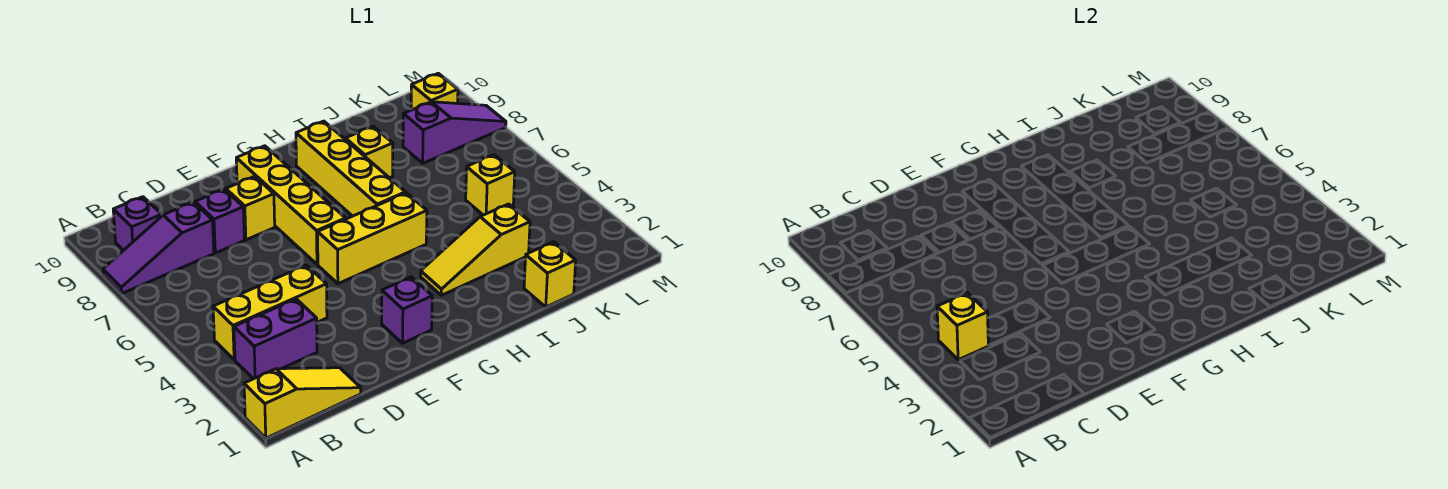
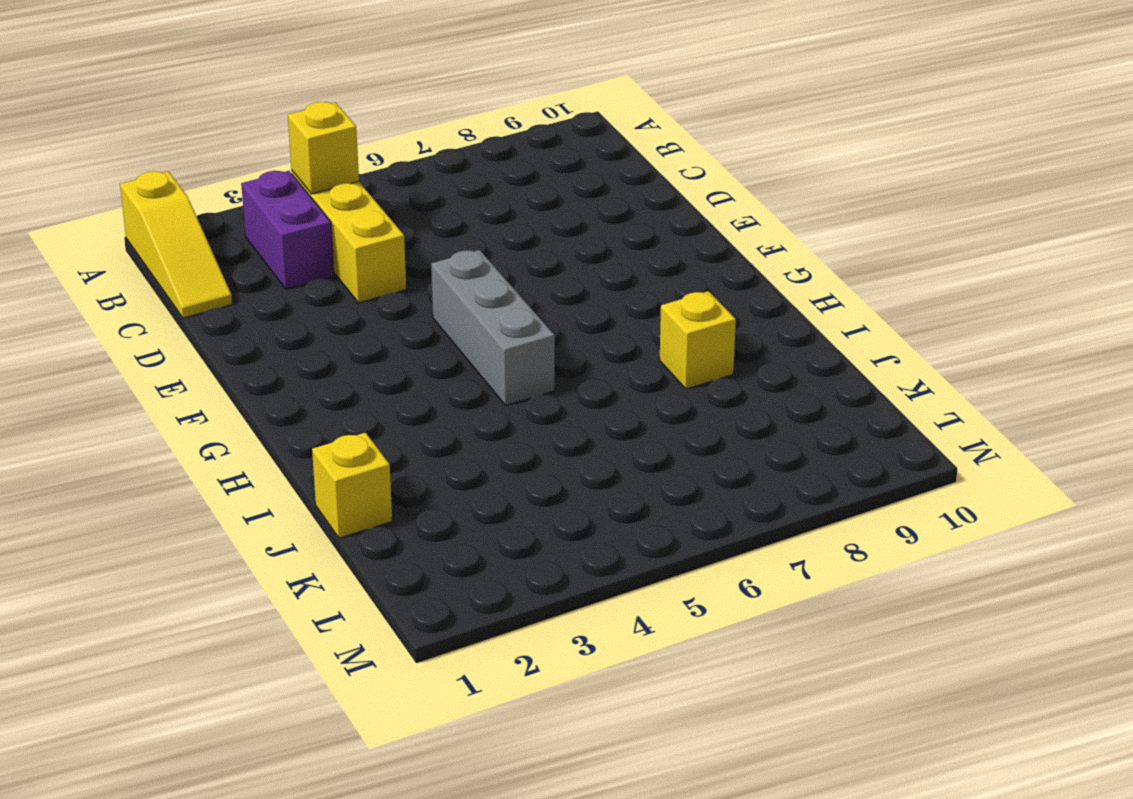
grey 1x3 brick [431,250,555,406] -> yellow 1x3 brick [318,193,427,284]
none -> purple 1x3 slope [103,202,214,293]
none -> purple 1x1 brick [113,197,162,250]
none -> purple 1x1 brick [195,189,244,253]

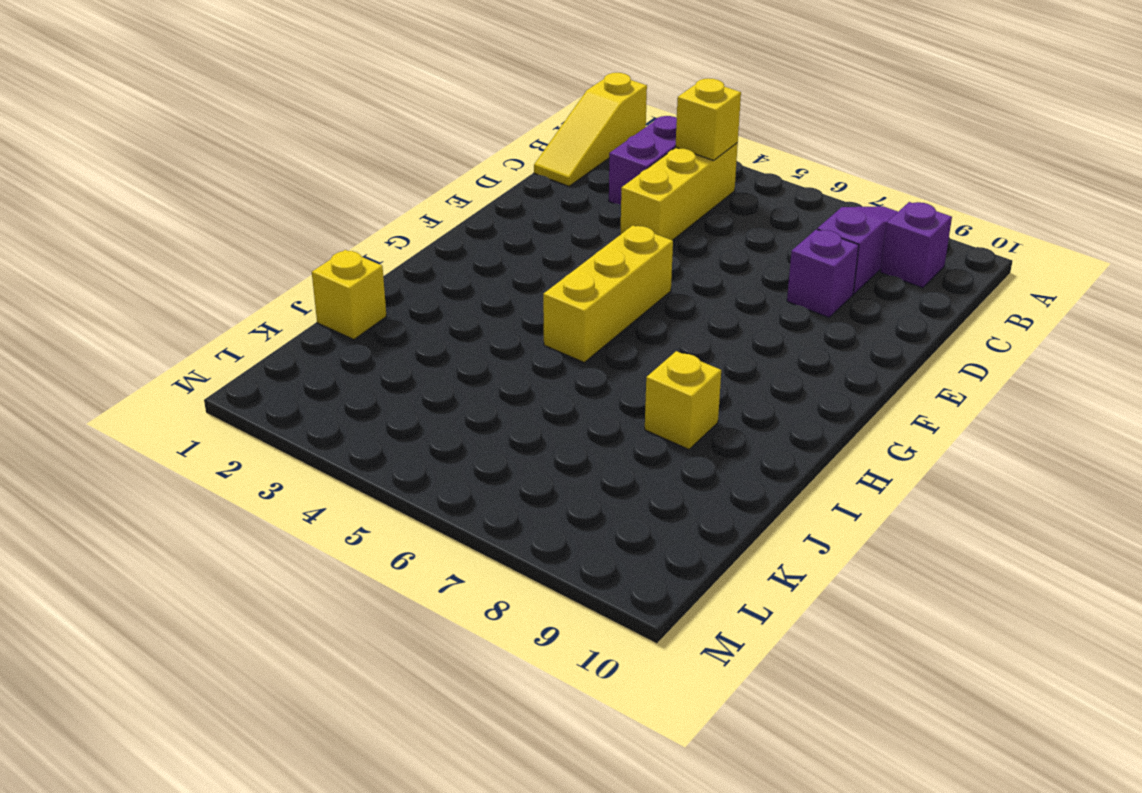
none -> yellow 1x1 brick [226,176,275,240]
none -> purple 1x1 brick [382,277,432,343]
none -> yellow 1x4 brick [236,146,346,264]

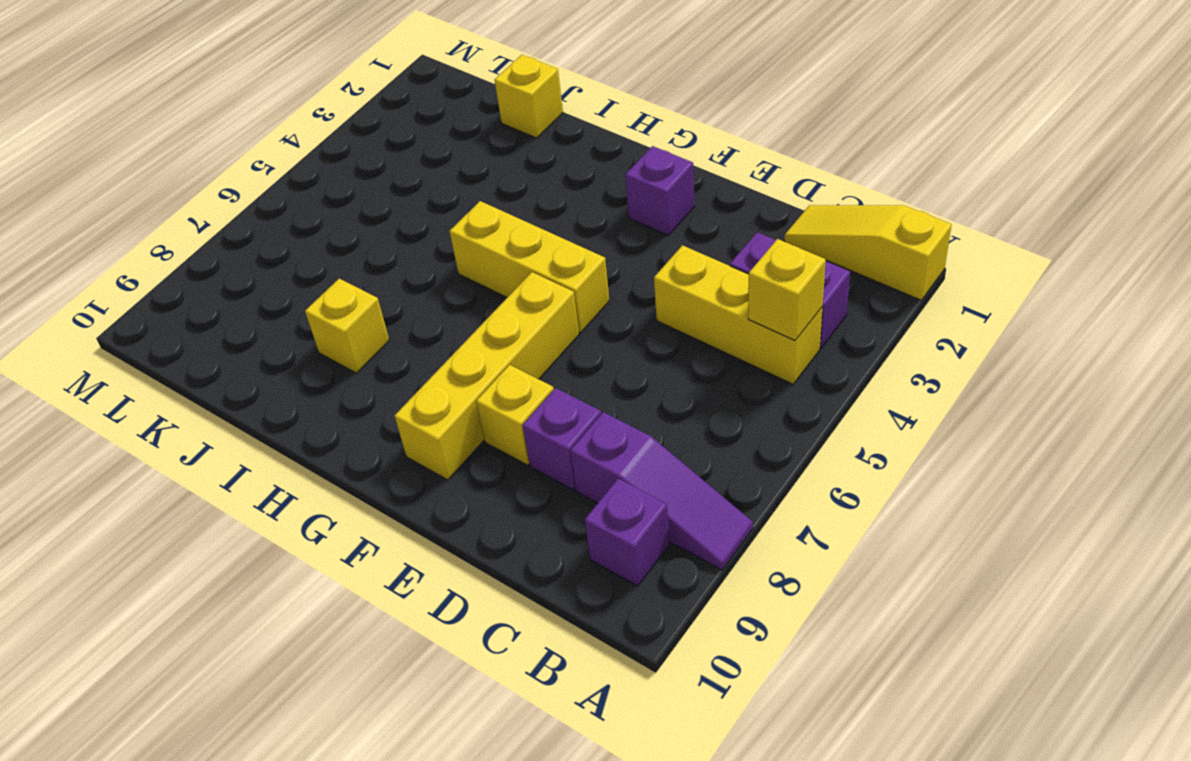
none -> yellow 1x3 slope [421,204,530,295]
none -> yellow 1x4 brick [296,121,405,216]
none -> yellow 1x1 brick [466,155,515,215]

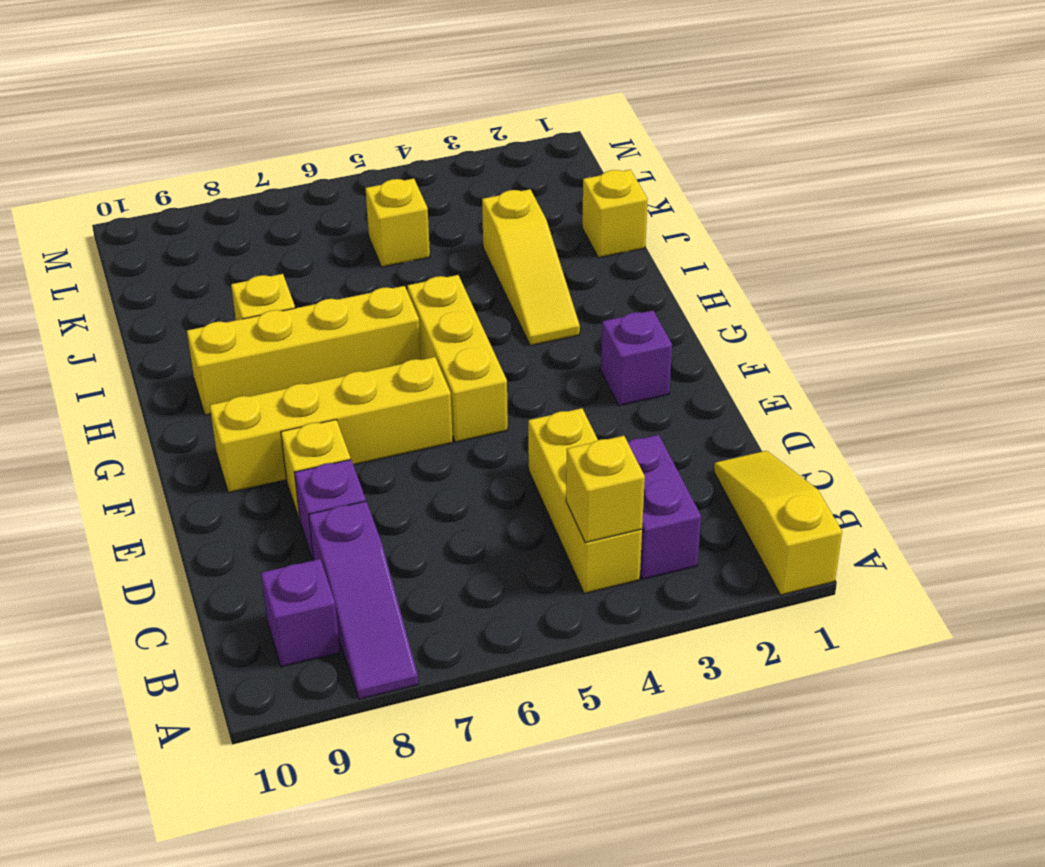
none -> purple 1x3 slope [403,102,506,163]
none -> yellow 1x1 brick [411,73,458,110]

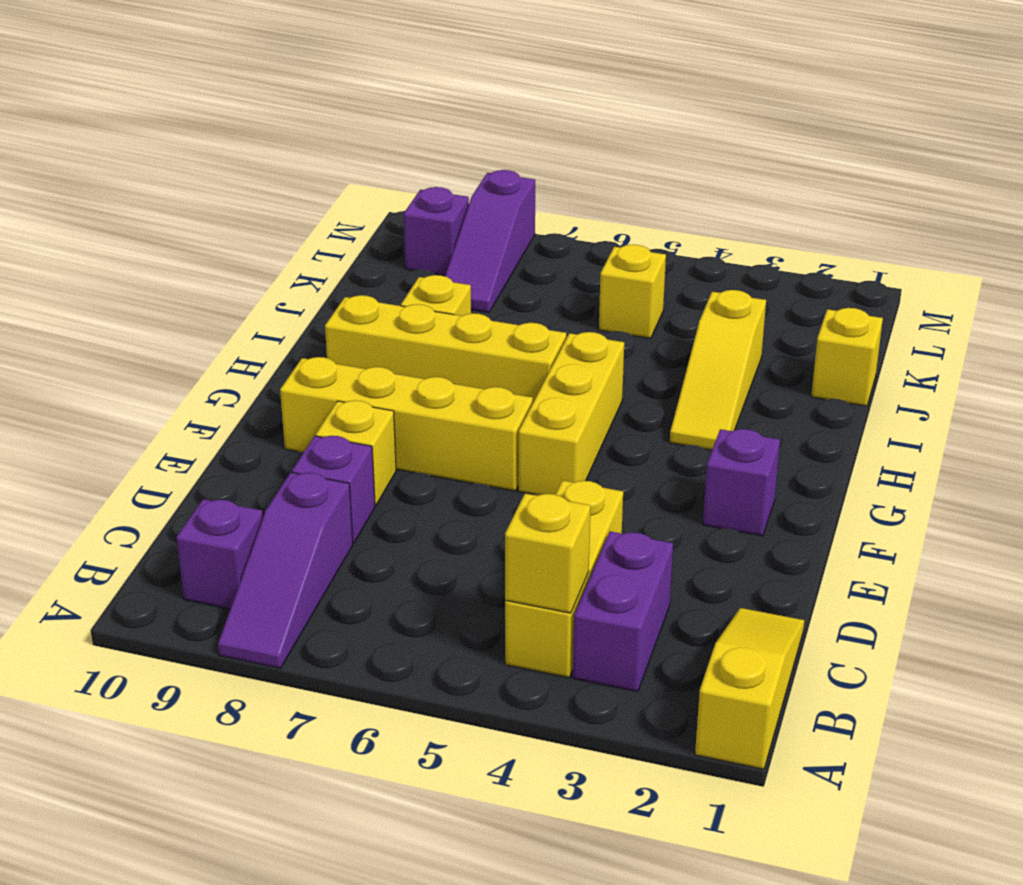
purple 1x3 slope [445,170,535,312] -> purple 1x3 slope turned to [403,102,506,163]
purple 1x1 brick [403,187,469,275] -> yellow 1x1 brick [411,73,458,110]

